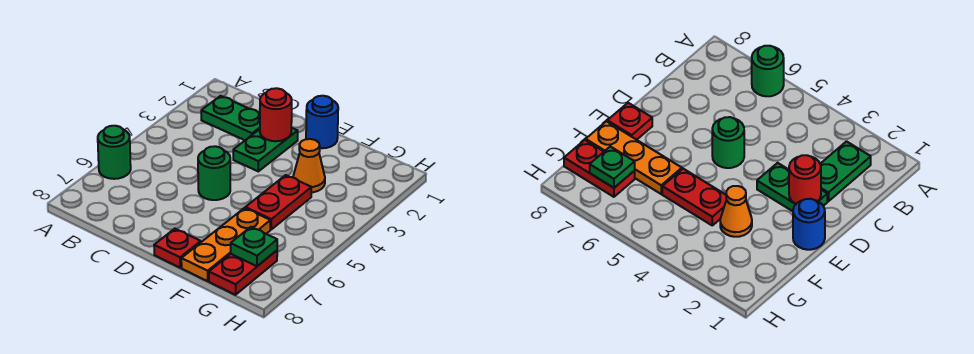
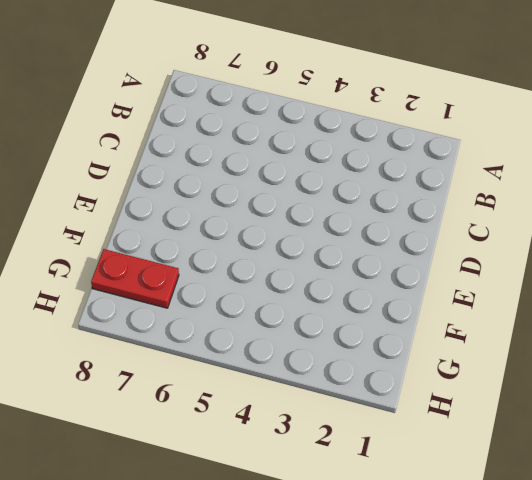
none -> green 1x1 round brick [98,126,131,179]
none -> green 1x2 plate [201,96,260,140]
none -> green 1x2 plate [233,128,298,171]

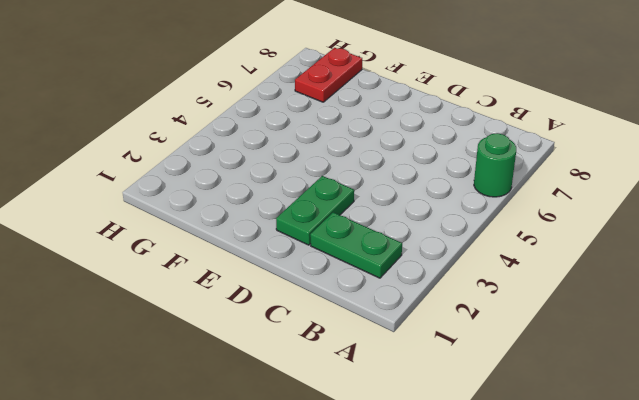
none -> green 1x1 round brick [198,146,230,200]
none -> blue 1x1 round brick [306,96,338,148]
none -> red 1x1 plate [154,229,201,268]

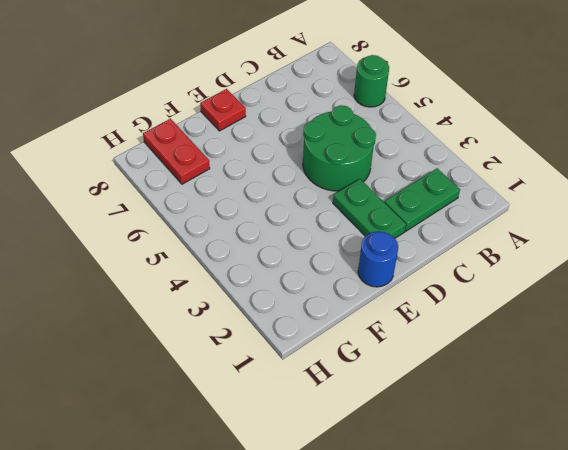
green 2x2 round brick [303,105,376,191] -> green 1x1 round brick [198,146,230,200]
none -> orange 1x1 cone [293,139,325,192]
none -> red 1x2 plate [245,175,311,229]
none -> orange 1x3 plate [181,208,270,281]

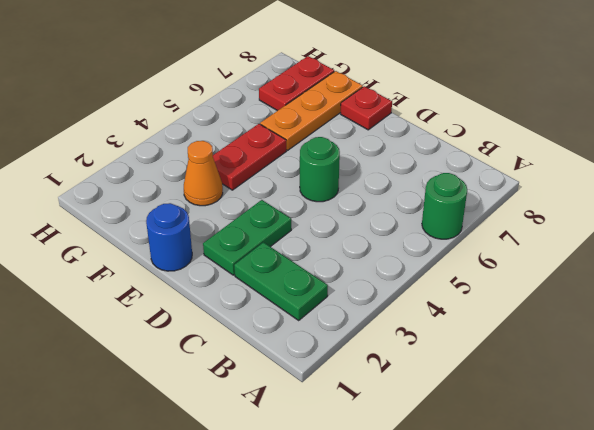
none -> red 1x1 round brick [260,88,292,141]
none -> green 1x1 plate [231,227,277,266]

